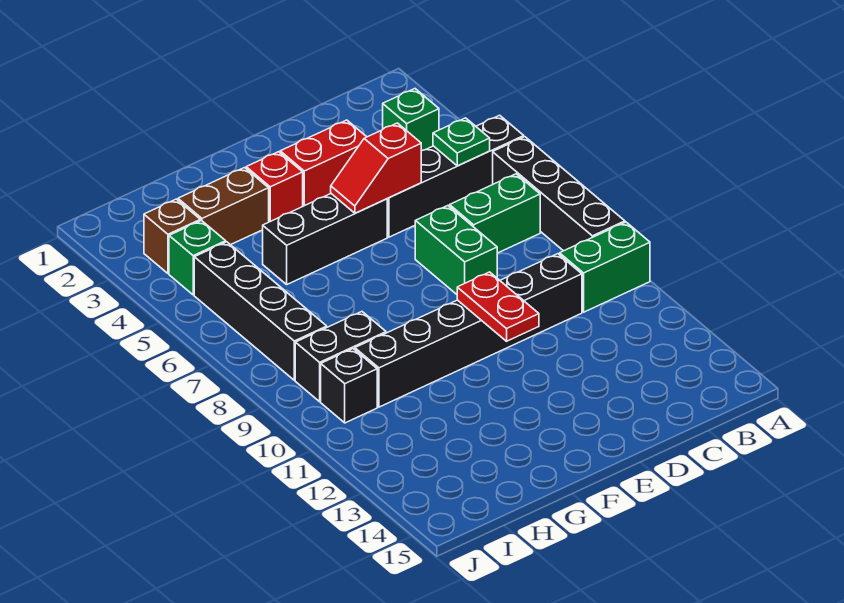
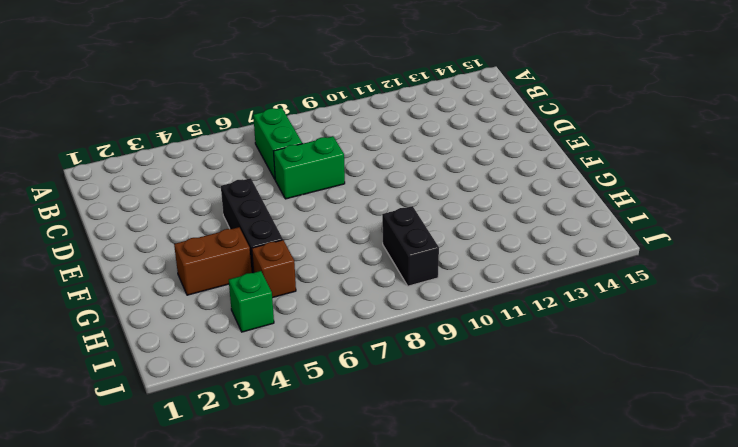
brown 1x2 brick [174,227,252,295] -> brown 1x2 brick turned to [178,168,269,245]
brown 1x1 brick [252,240,296,298] -> brown 1x1 brick moved to [144,199,200,273]
none -> black 1x4 brick [387,115,524,237]
none -> black 1x4 brick [493,137,625,251]
none -> green 1x2 brick [560,222,650,312]

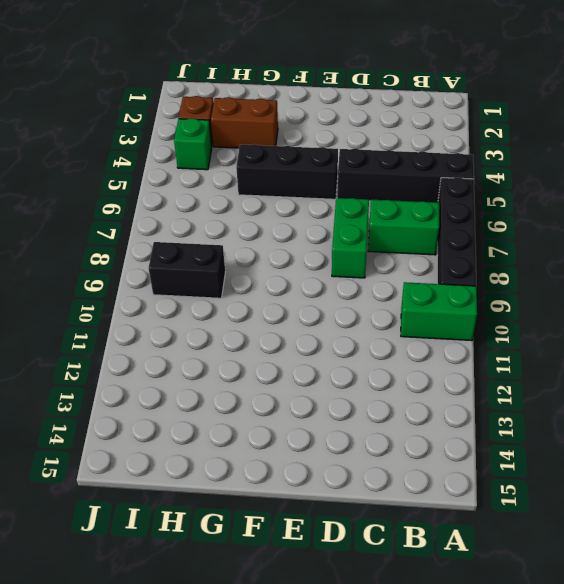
none -> green 1x1 brick [383,89,439,151]
none -> black 1x6 brick [355,254,582,407]
none -> red 1x2 brick [280,120,366,206]

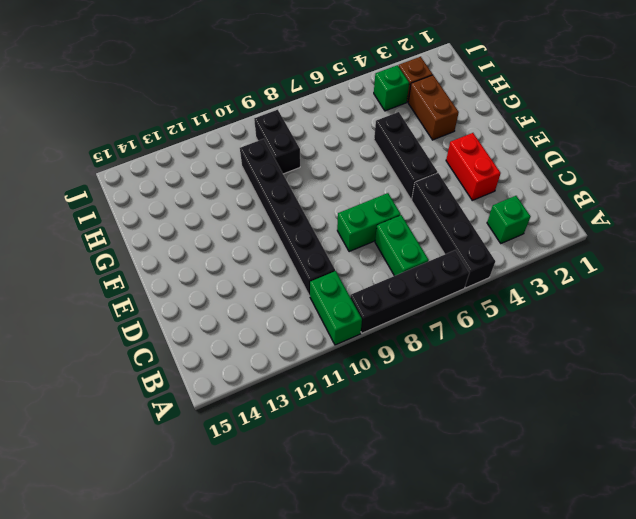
none -> red 1x1 brick [246,152,303,222]
none -> black 1x4 brick [194,242,327,380]
none -> black 1x1 brick [321,349,377,423]

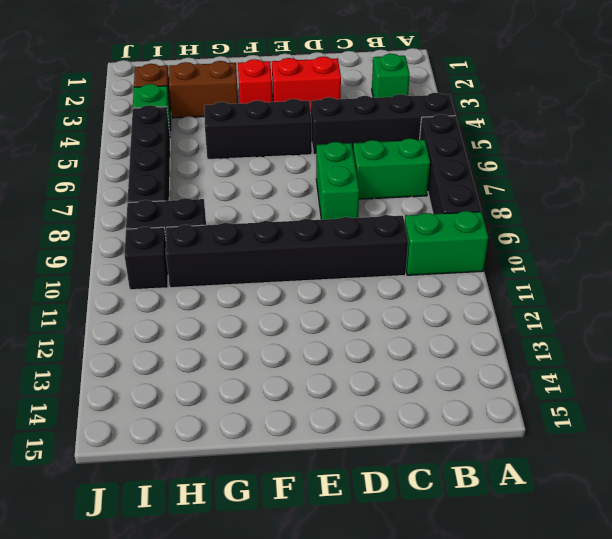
none -> green 1x1 plate [433,118,490,166]
none -> red 1x2 slope [331,123,421,213]
none -> red 1x2 plate [457,272,539,341]

